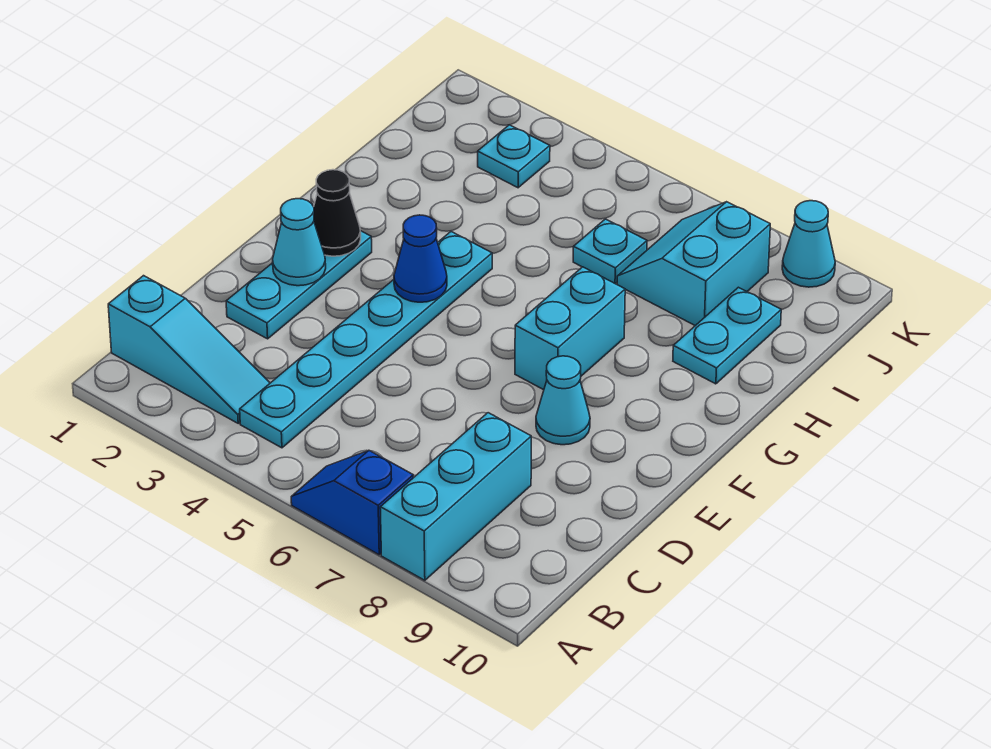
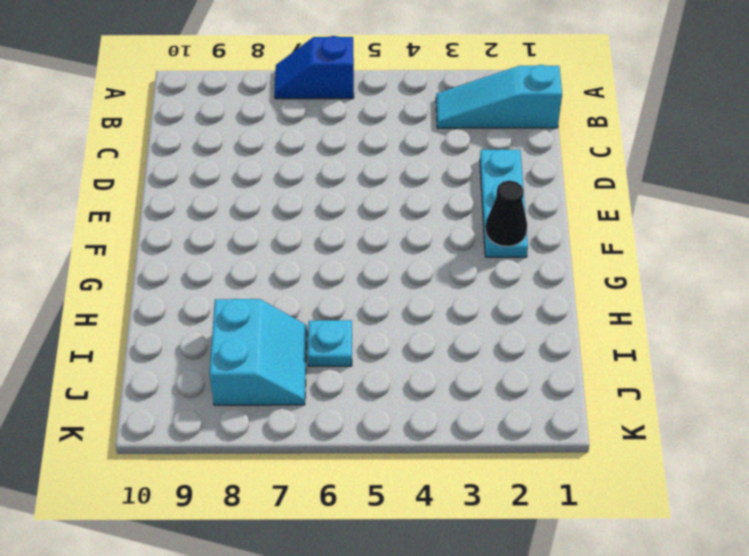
blue 1x2 slope [274,36,354,99] -> blue 1x2 slope turned to [291,451,413,555]
none -> cyan 1x3 brick [380,413,531,580]
none -> cyan 1x6 plate [240,232,492,448]
none -> cyan 1x1 cone [536,356,590,445]

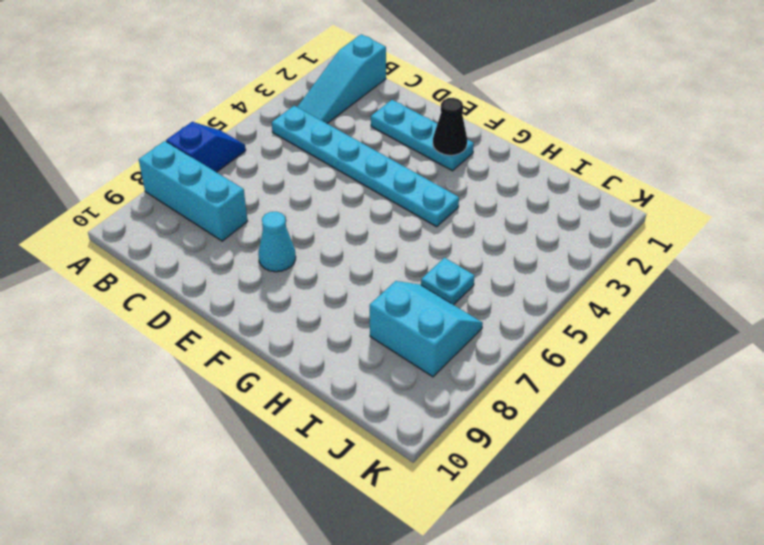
none -> cyan 1x2 brick [515,267,625,390]
none -> cyan 1x2 plate [673,287,781,384]
none -> cyan 1x1 plate [478,125,550,188]

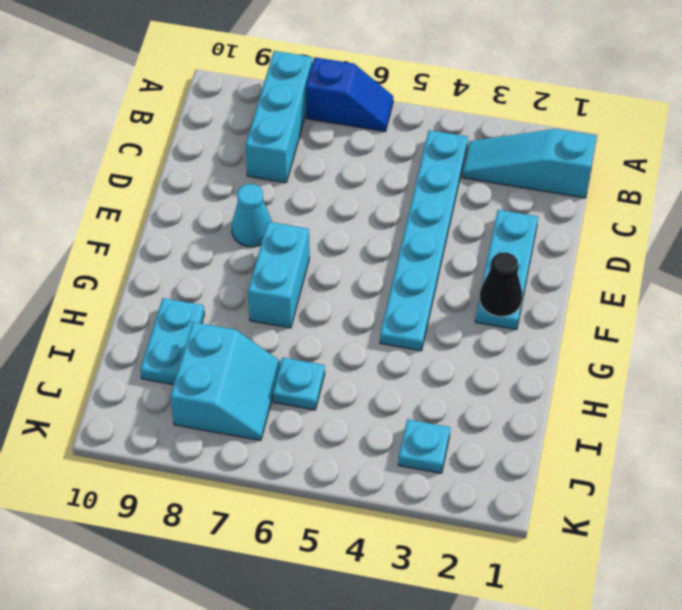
none -> cyan 1x1 cone [782,201,835,287]
none -> cyan 1x1 cone [273,199,326,286]
none -> blue 1x1 cone [394,215,447,302]

